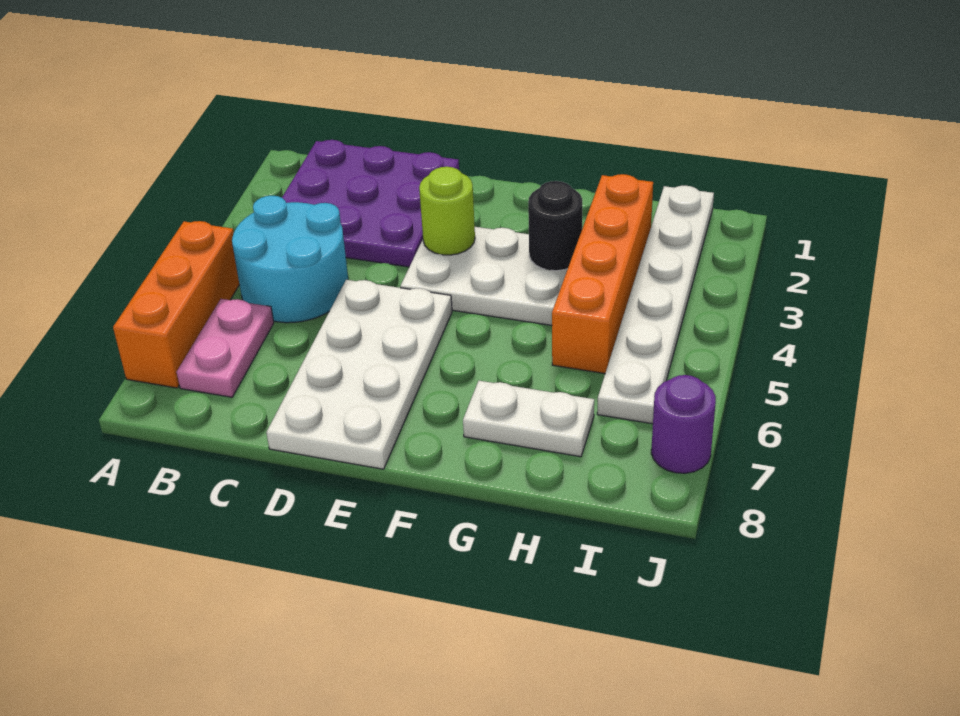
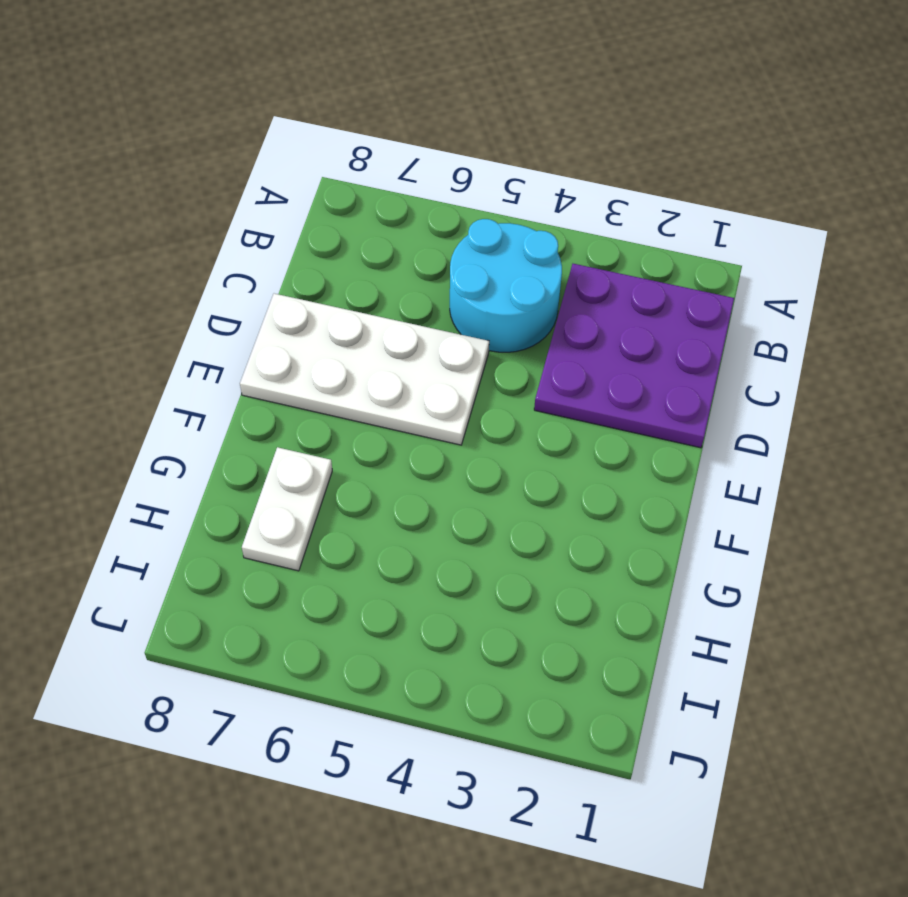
none -> orange 1x3 brick [113,221,240,388]
none -> pink 1x2 plate [177,299,274,397]
none -> white 2x3 plate [400,227,568,325]

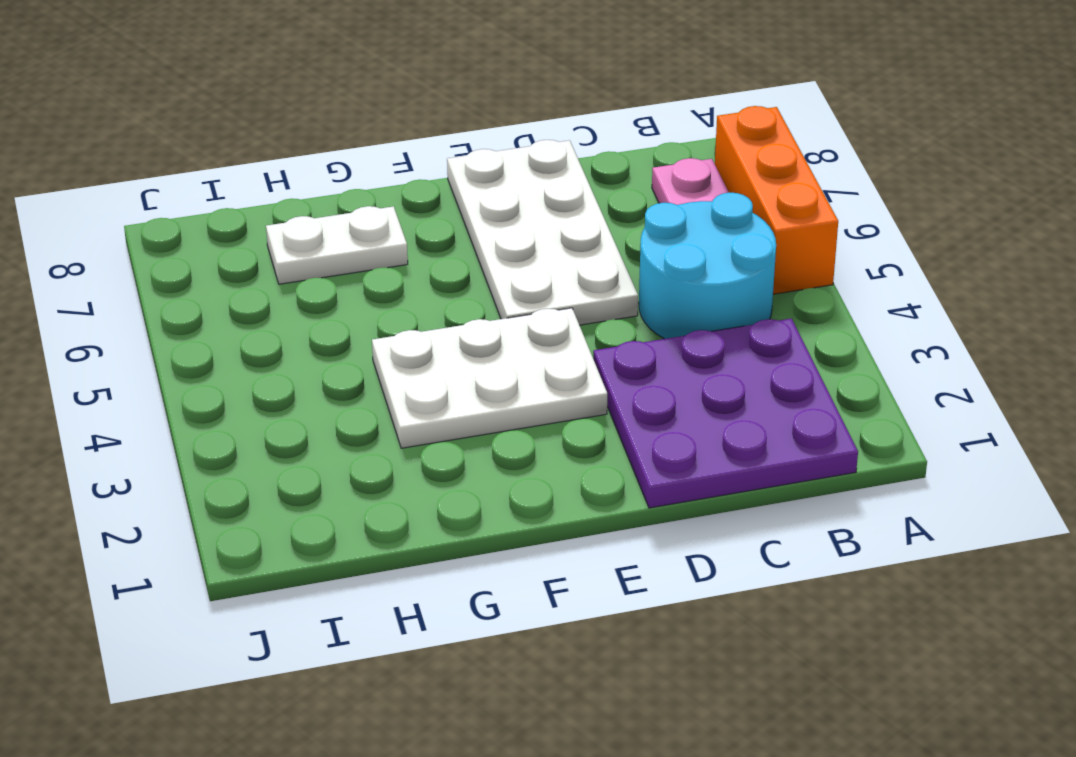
none -> orange 1x4 brick [552,174,653,374]
none -> white 1x6 plate [597,186,714,424]
none -> purple 1x1 round brick [651,375,716,473]

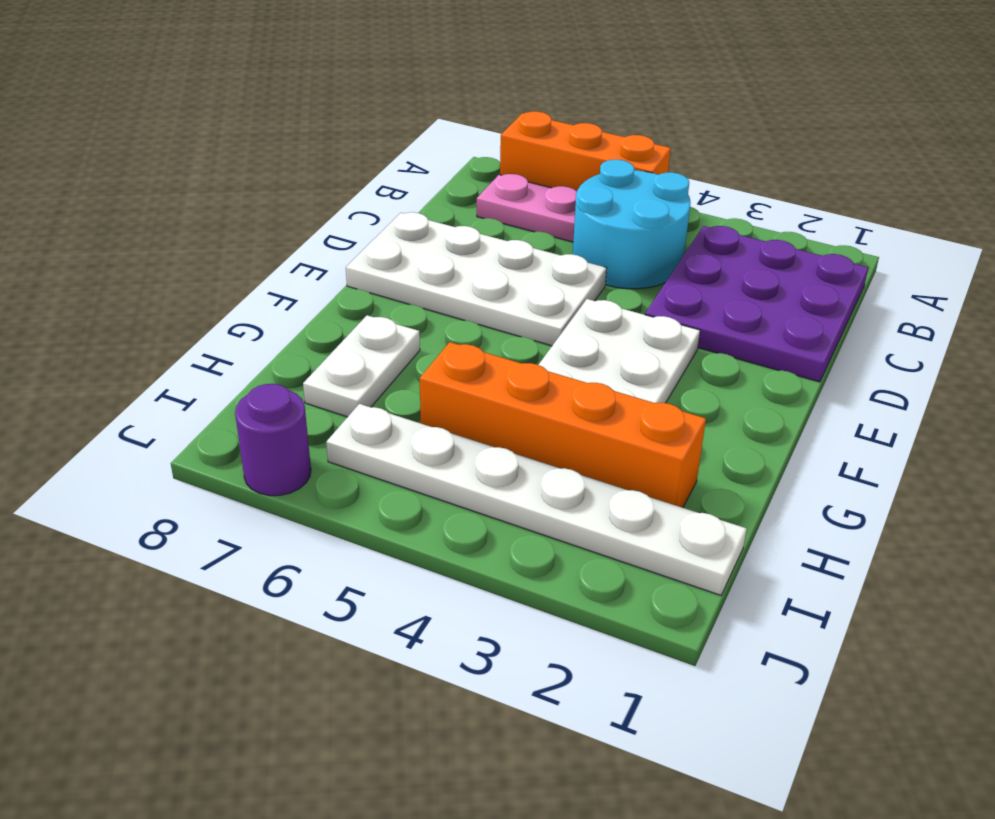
none -> lime 1x1 round brick [419,167,475,255]
none -> black 1x1 round brick [528,181,582,271]

